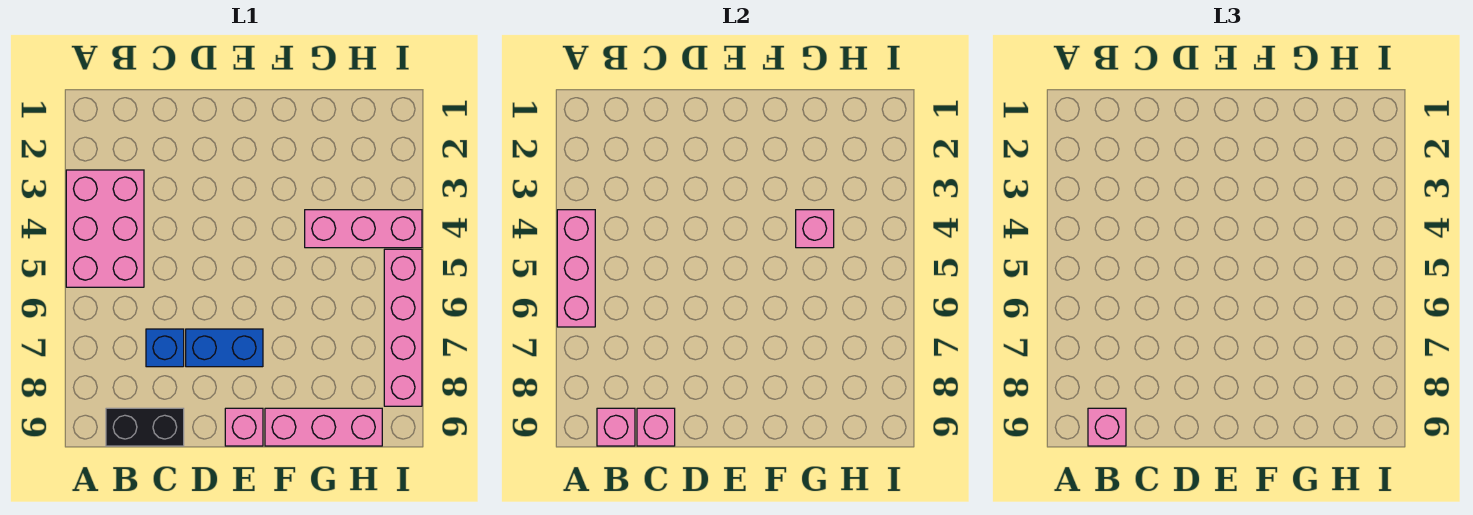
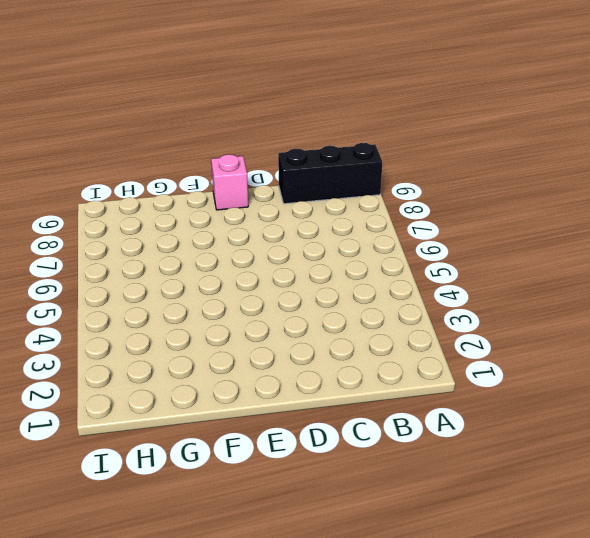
black 1x3 brick [278,143,382,204] -> black 1x2 brick [106,408,184,446]
none -> pink 2x3 brick [66,170,144,287]
none -> blue 1x1 brick [146,329,184,367]
none -> blue 1x2 brick [186,329,263,367]

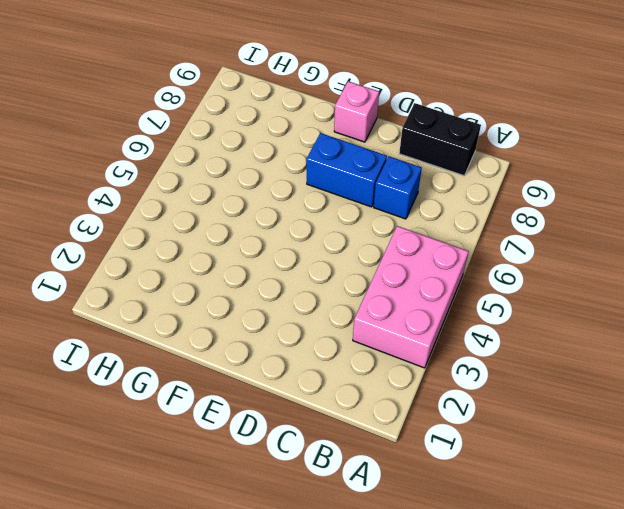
none -> pink 1x3 brick [265,408,382,446]
none -> pink 1x3 brick [305,210,422,248]
none -> pink 1x4 brick [384,249,422,406]

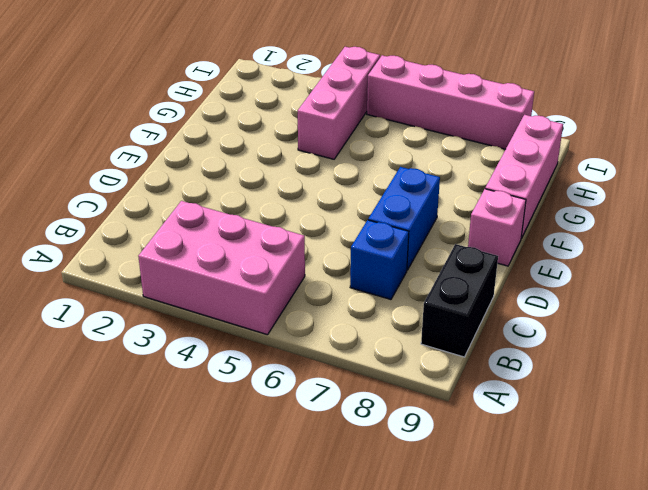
none -> pink 1x3 brick [557,210,595,327]
none -> pink 1x1 brick [597,408,635,446]
none -> pink 1x1 brick [637,408,675,446]

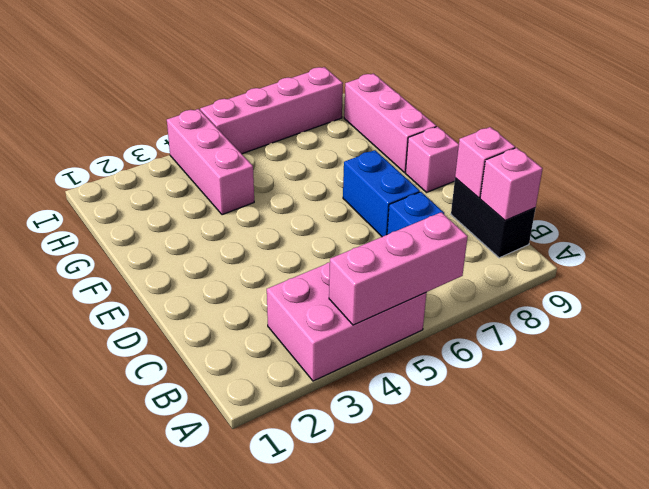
none -> pink 1x1 brick [796,210,834,248]
none -> pink 1x1 brick [1088,408,1126,446]

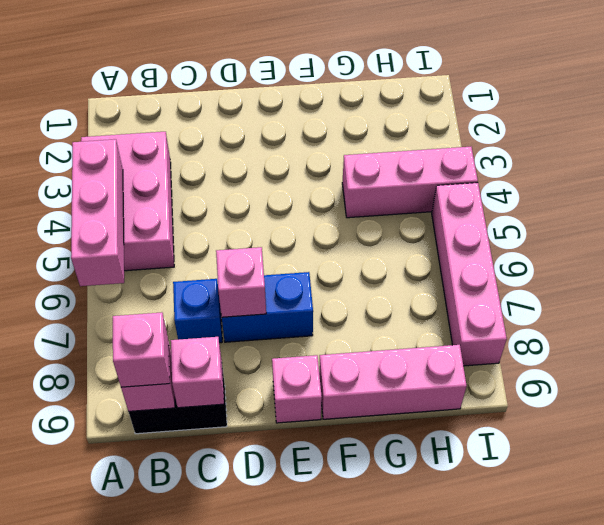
pink 1x1 brick [216,247,266,317] -> pink 1x1 brick moved to [796,210,834,248]

